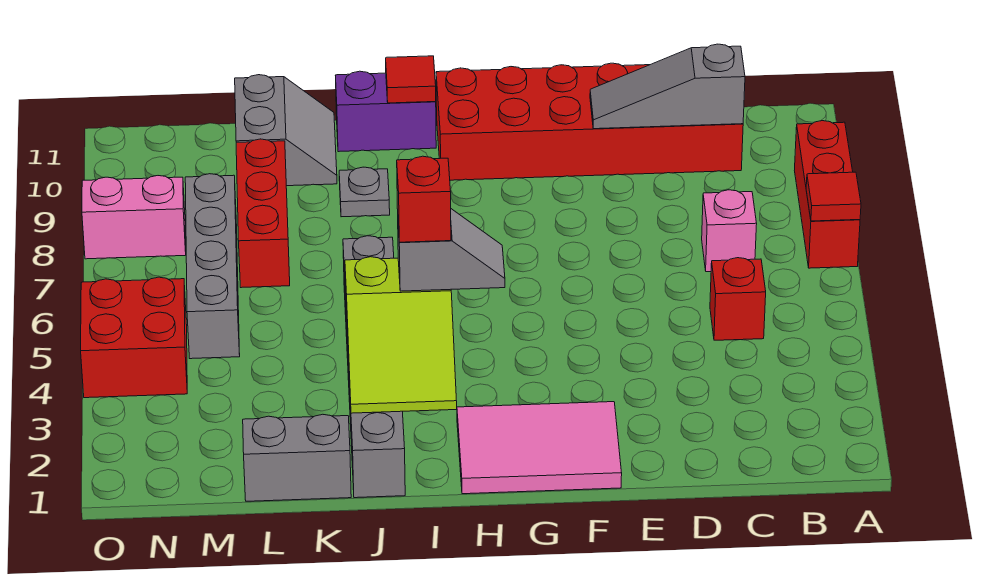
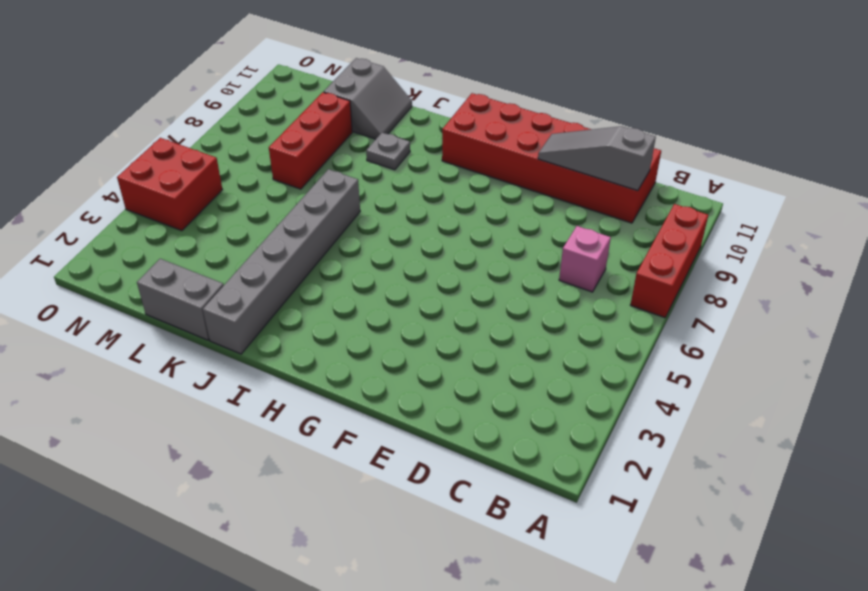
none -> red 1x1 brick [710,258,766,340]
none -> pink 2x3 tile [457,402,622,494]
none -> purple 1x2 brick [335,71,436,152]

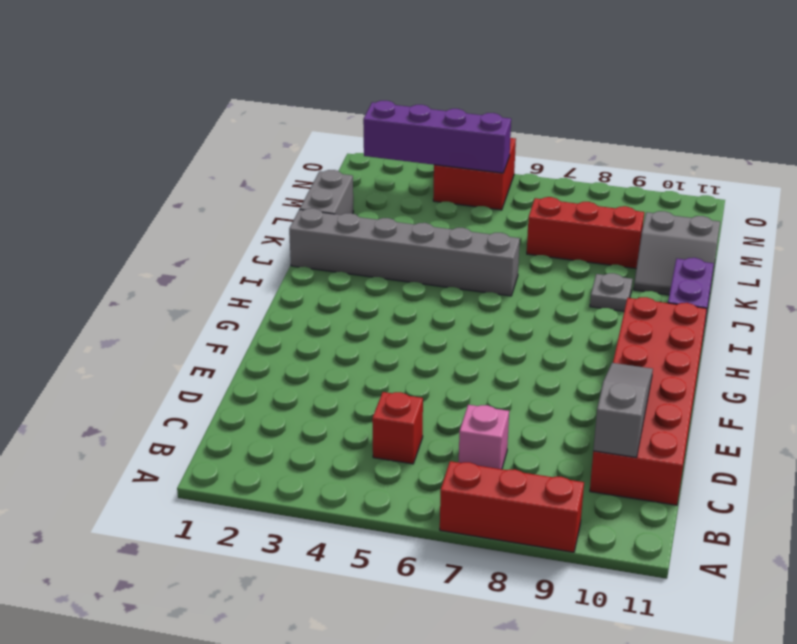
purple 1x4 brick [363,101,511,173] -> none
none -> pink 2x3 tile [457,402,622,494]
none -> grey 1x4 brick [185,174,240,359]
none -> pink 1x2 brick [82,176,186,259]

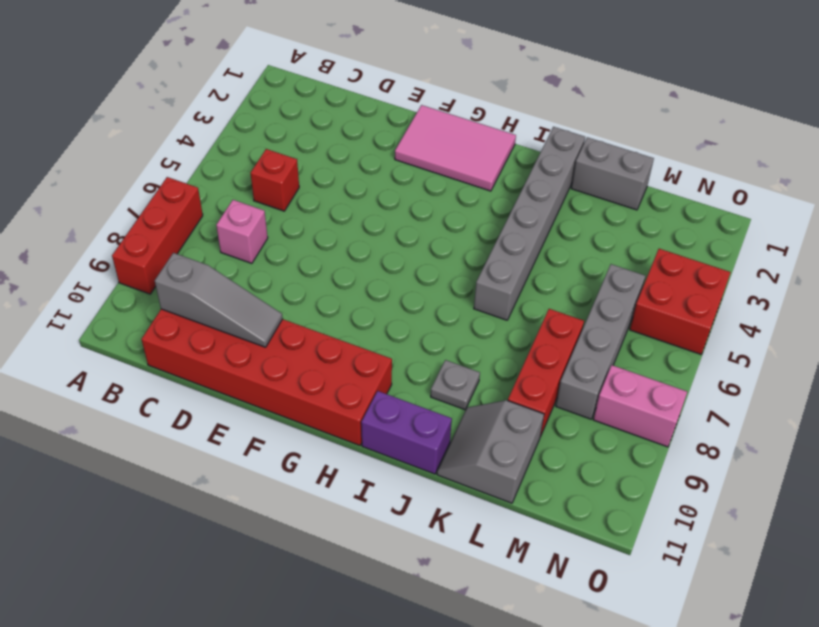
none -> red 1x1 tile [806,172,861,221]
none -> lime 2x3 slope [345,257,457,413]
none -> red 1x1 tile [386,56,436,103]

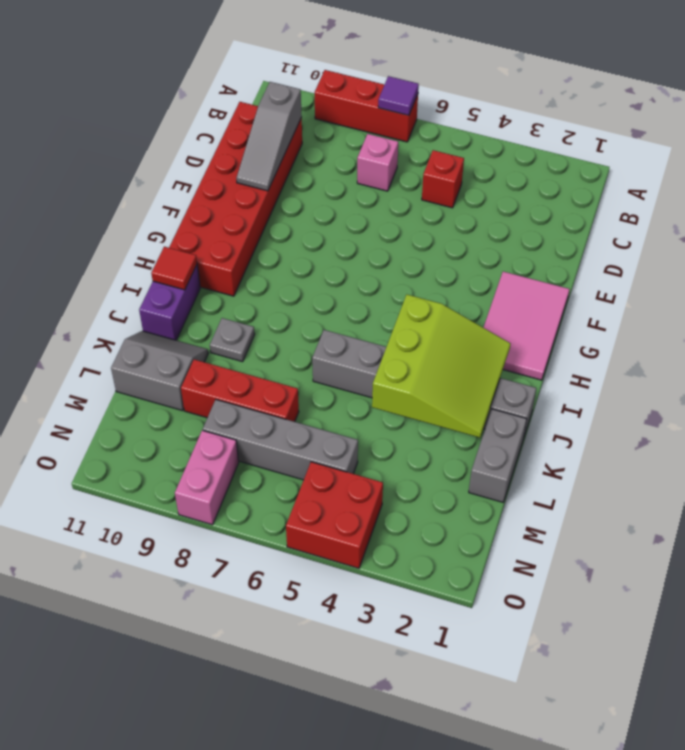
purple 1x1 tile [378,76,419,115] -> red 1x1 tile [806,172,861,221]
lime 3x3 slope [372,295,511,438] -> lime 2x3 slope [345,257,457,413]
none -> grey 1x2 slope [398,209,505,291]
none -> red 1x1 brick [397,156,451,242]

